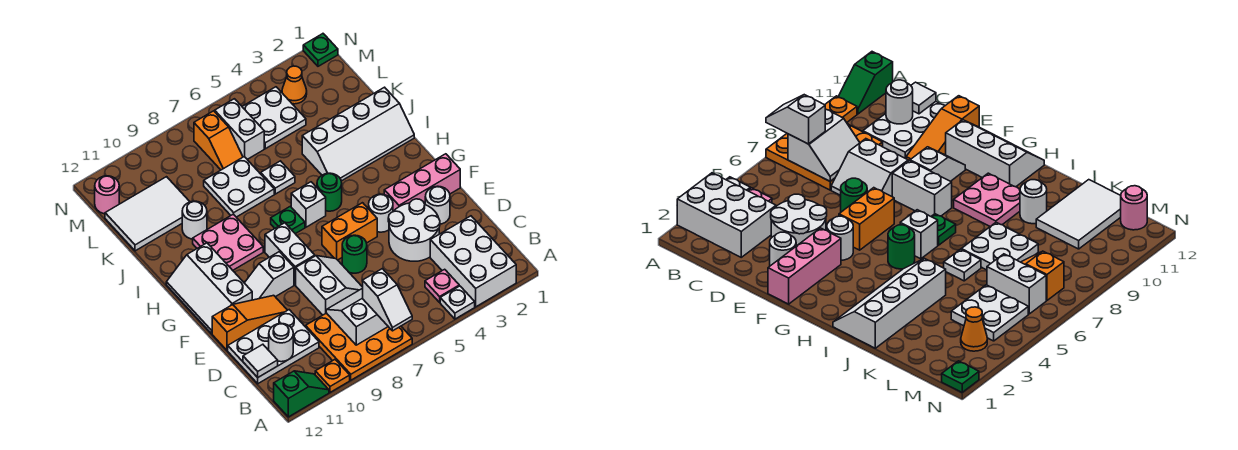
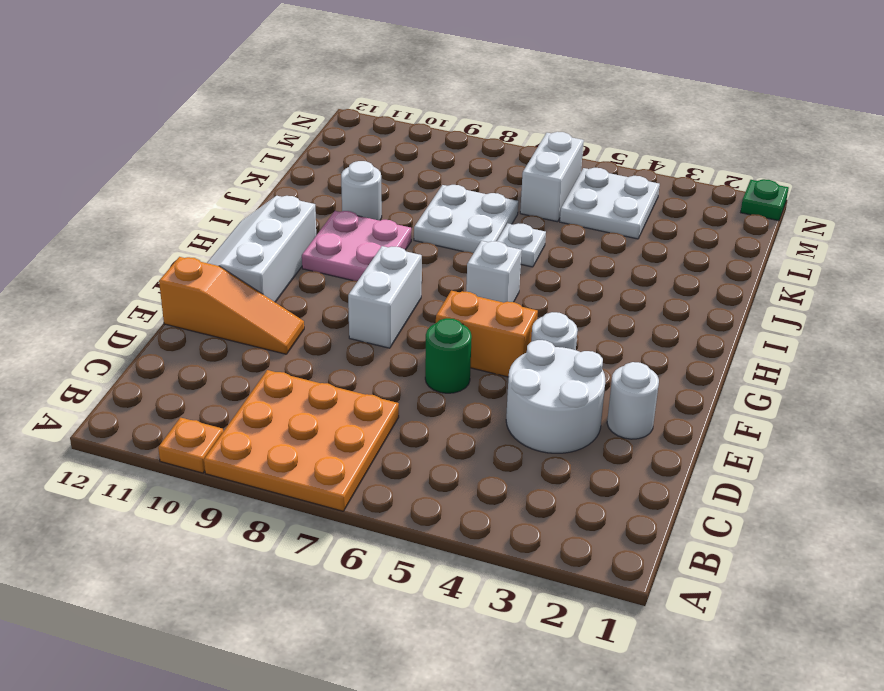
none -> white 2x3 brick [430,216,516,307]
none -> white 1x1 plate [440,286,475,319]
none -> green 1x2 slope [274,371,329,417]
none -> pink 1x1 plate [425,269,459,302]

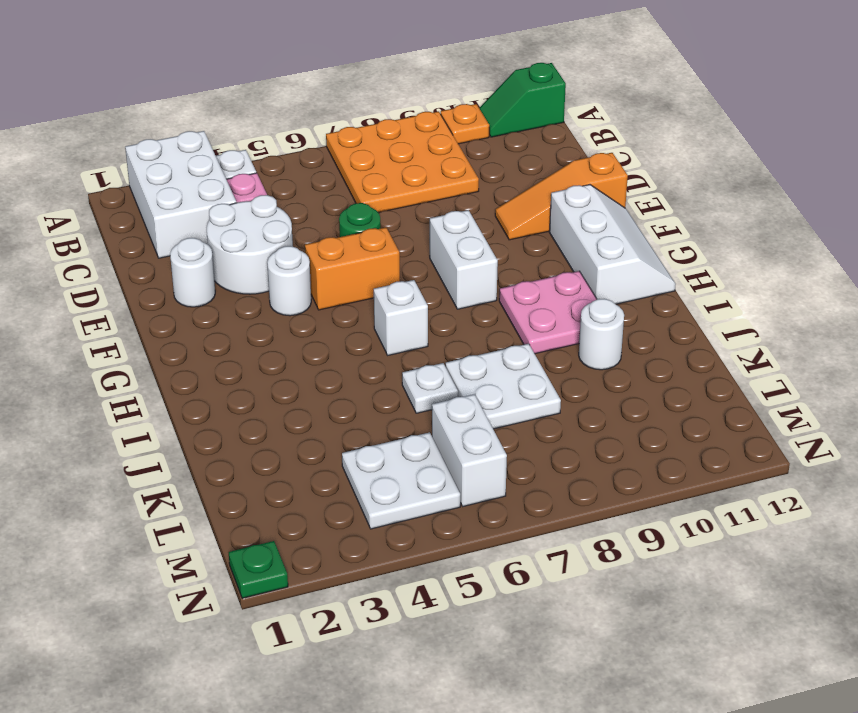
none -> white 2x3 plate [228,310,319,384]
none -> white 2x2 slope [296,256,363,315]
none -> pink 1x3 brick [384,154,460,212]
none -> white 1x2 slope [245,252,294,300]

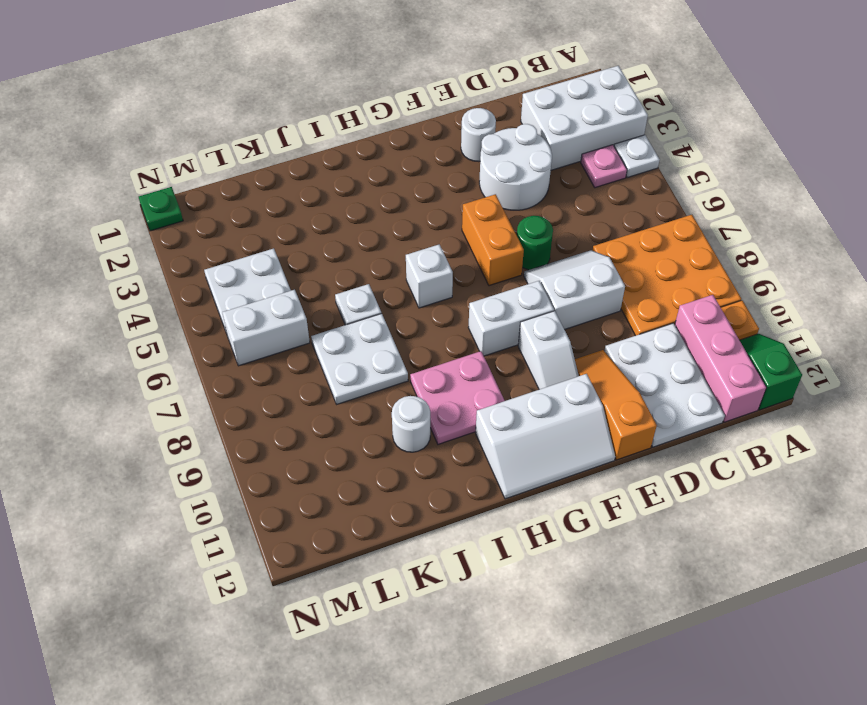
pink 1x3 brick [675,295,766,422] -> pink 1x3 brick moved to [384,154,460,212]
none -> white 1x1 round brick [369,194,393,232]
none -> green 1x1 round brick [317,173,342,211]
none -> green 1x1 plate [271,206,305,234]
none -> white 2x4 slope [302,87,414,181]

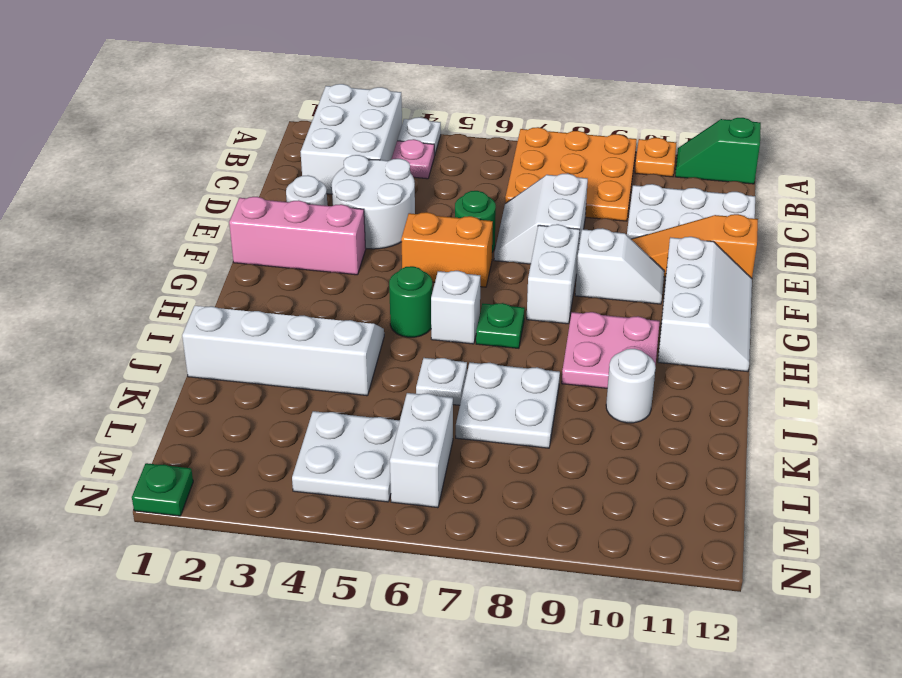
none -> white 1x1 round brick [369,194,393,232]
none -> white 2x3 tile [105,177,190,251]
none -> orange 1x2 slope [194,111,243,170]
none -> orange 1x1 cone [282,66,307,104]

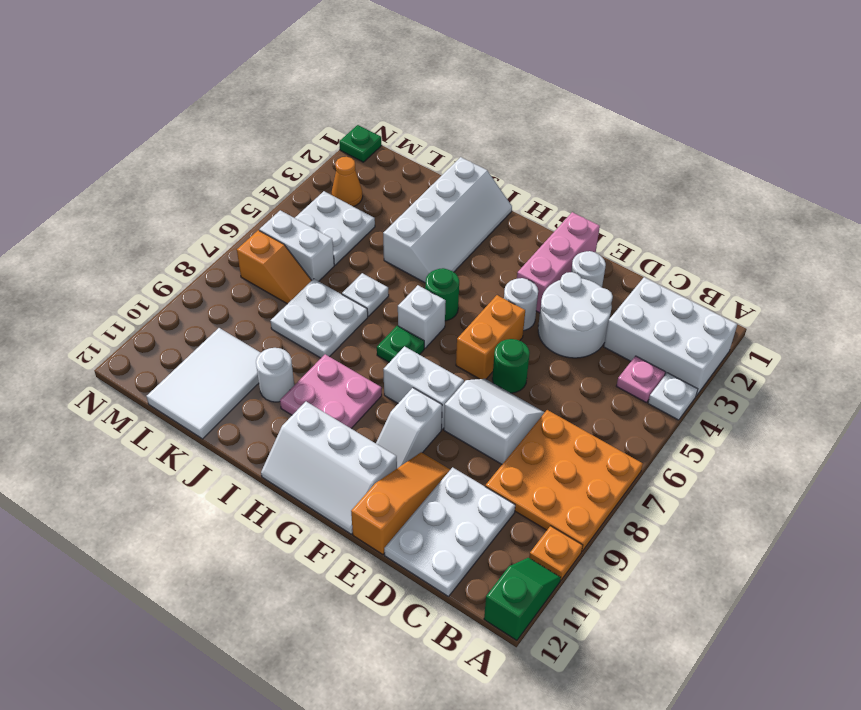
none -> pink 1x1 round brick [95,176,119,214]
none -> white 2x2 slope [326,288,388,345]
none -> white 1x1 round brick [269,323,293,362]
none -> white 1x1 tile [243,344,278,377]

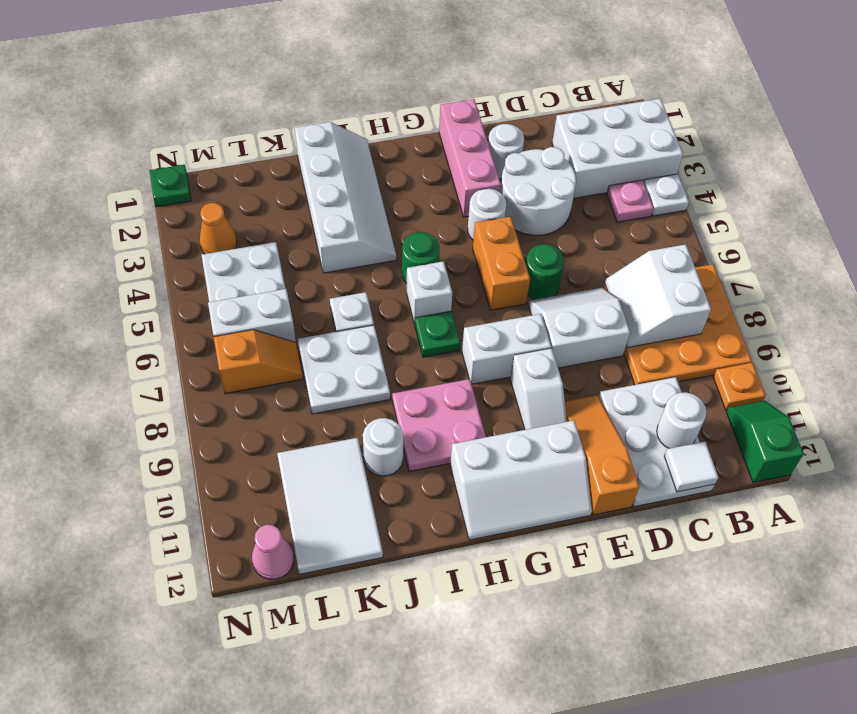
pink 1x1 cone [252,525,294,579] -> pink 1x1 round brick [95,176,119,214]
none -> white 1x2 slope [363,269,412,331]

